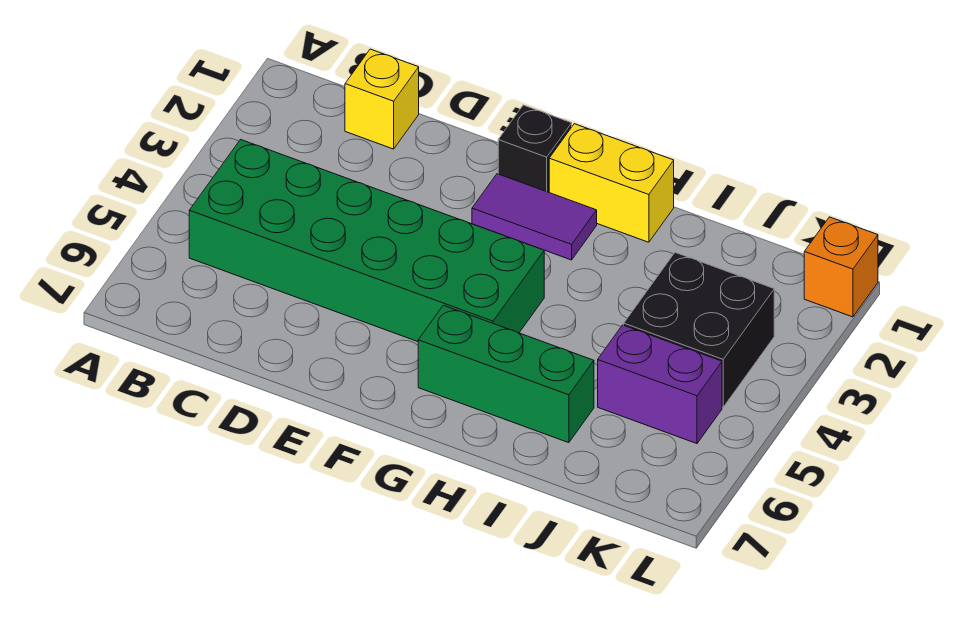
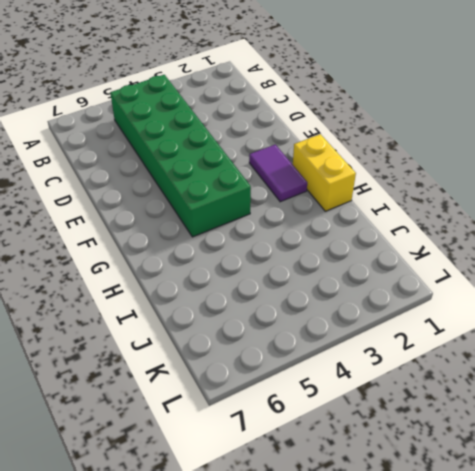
none -> yellow 1x1 brick [345,49,419,149]
none -> black 1x1 brick [498,105,572,192]

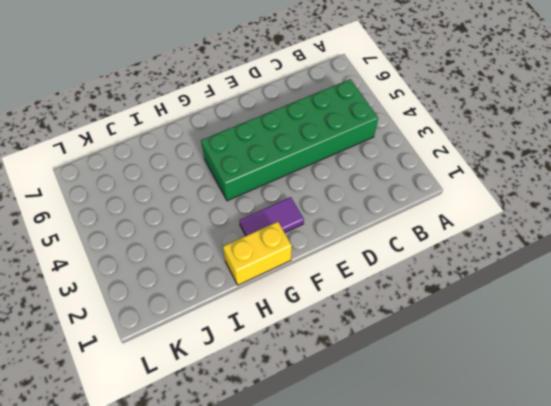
none -> yellow 1x1 brick [345,49,419,149]
none -> black 1x1 brick [498,105,572,192]

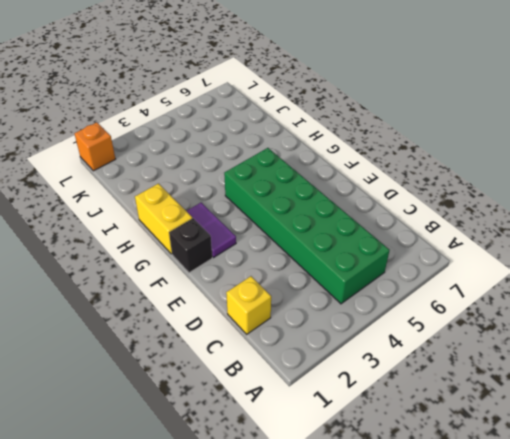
none -> green 1x3 brick [418,305,594,443]
none -> black 2x2 brick [624,252,774,407]

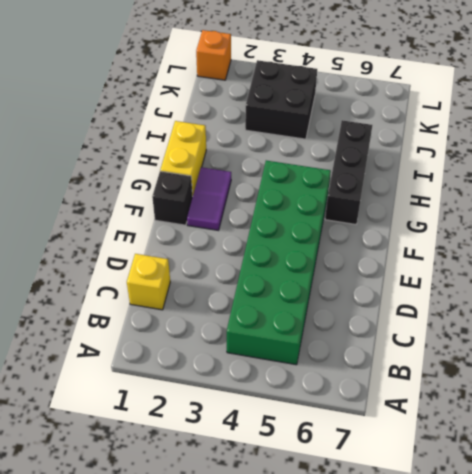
black 1x3 brick [325,120,372,224] -> green 1x3 brick [418,305,594,443]
none -> purple 1x2 brick [598,325,722,444]

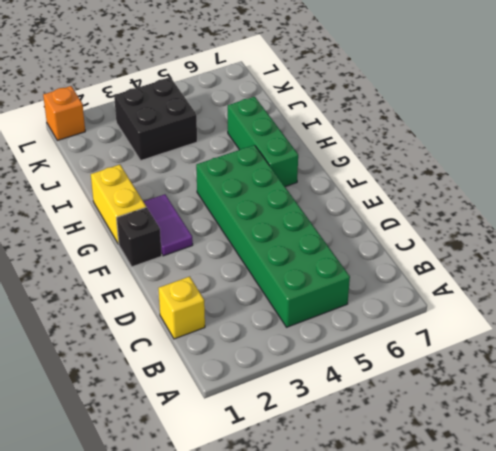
none -> purple 1x2 brick [598,325,722,444]

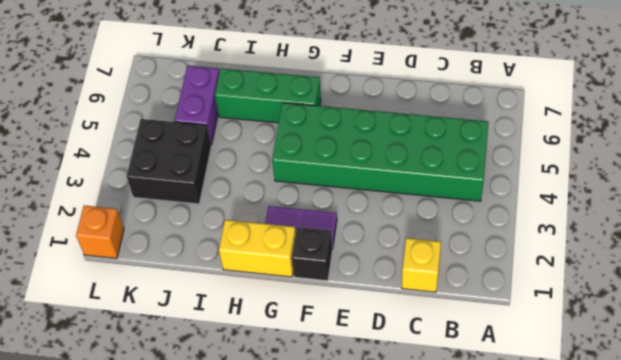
purple 1x2 brick [175,65,219,145] -> purple 1x2 brick turned to [598,325,722,444]

